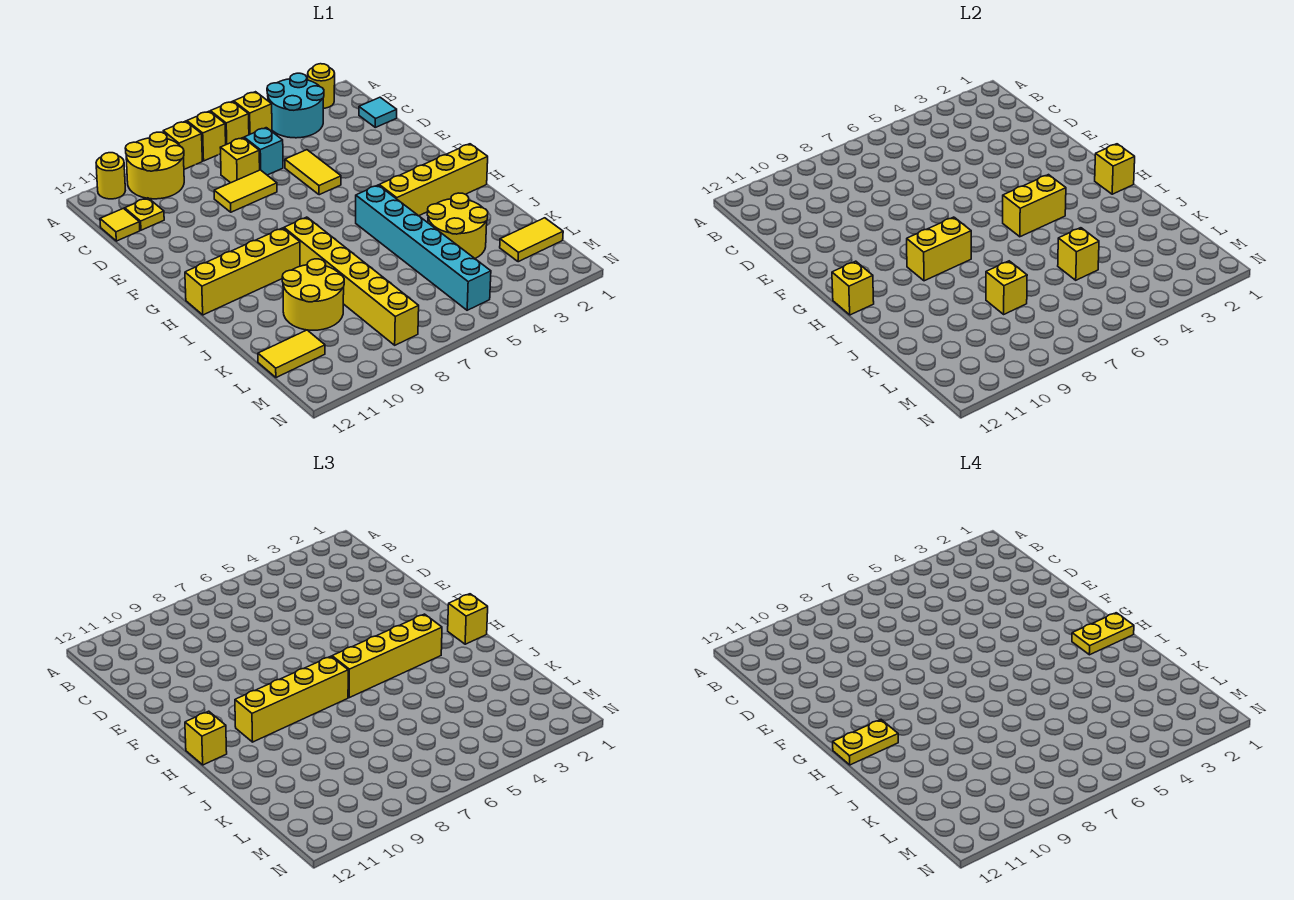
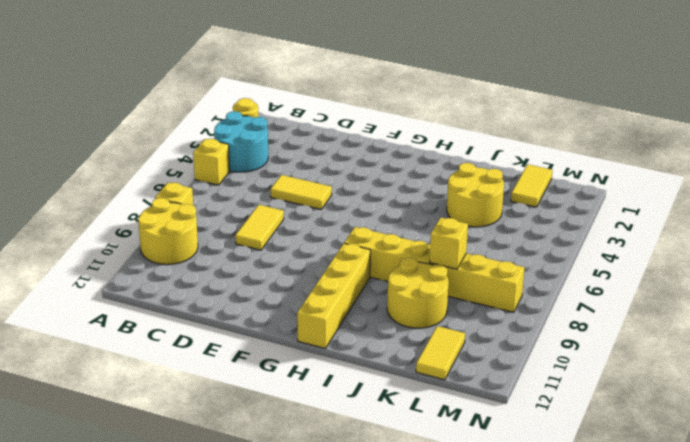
none -> yellow 1x1 brick [210,101,249,145]
none -> yellow 1x1 brick [187,111,226,161]
none -> yellow 1x1 round brick [96,153,125,199]
none -> cyan 1x1 tile [359,97,397,127]

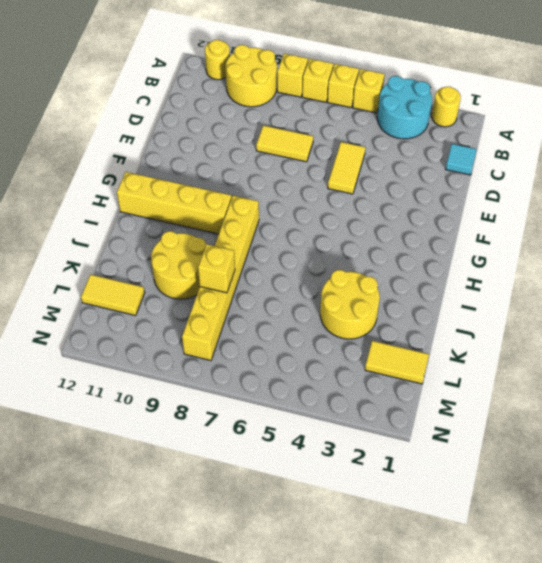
none -> cyan 1x1 brick [244,128,283,175]
none -> yellow 1x1 brick [220,138,260,183]
none -> yellow 1x1 plate [125,198,164,230]
none -> yellow 1x1 tile [100,208,140,241]

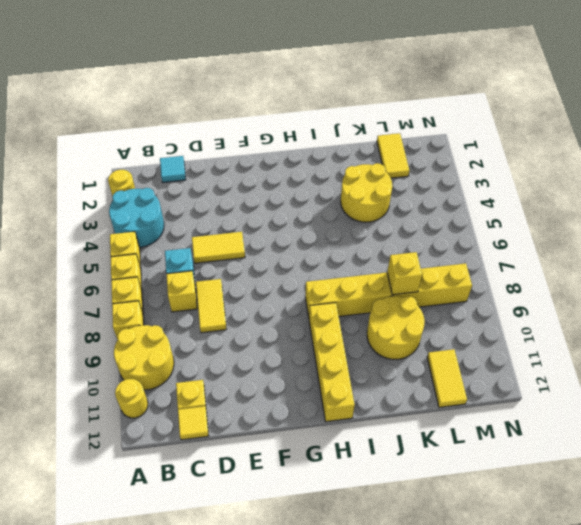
none -> yellow 1x4 brick [379,144,488,216]
none -> cyan 1x6 brick [356,185,491,310]
none -> yellow 1x1 brick [1095,144,1135,194]
none -> yellow 1x2 brick [1003,175,1066,237]

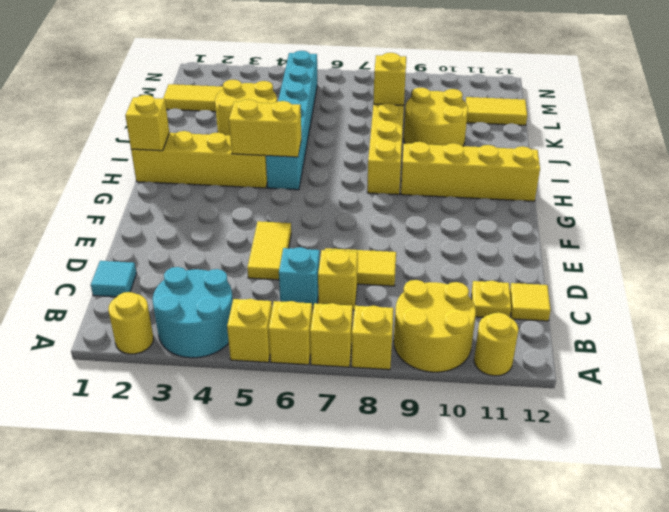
none -> yellow 1x2 brick [907,217,971,281]
none -> yellow 1x1 brick [832,261,874,315]
none -> yellow 1x1 brick [1058,228,1099,280]
none -> yellow 1x1 brick [448,594,488,644]

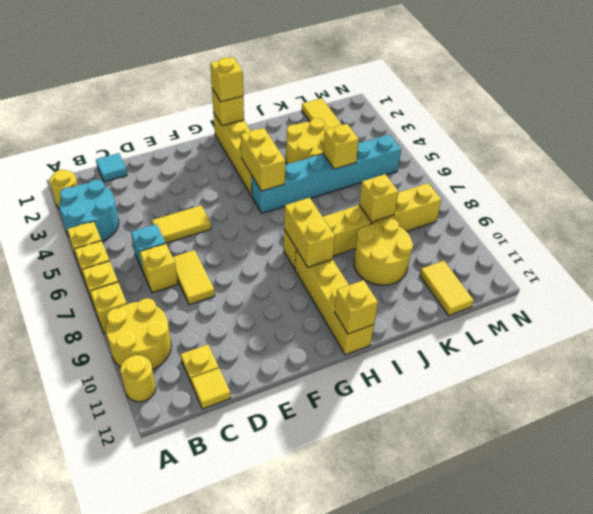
none -> yellow 1x4 brick [332,614,442,698]
none -> yellow 1x4 brick [235,656,348,742]
none -> yellow 1x1 brick [185,711,227,765]
none -> yellow 1x2 plate [1072,613,1134,655]

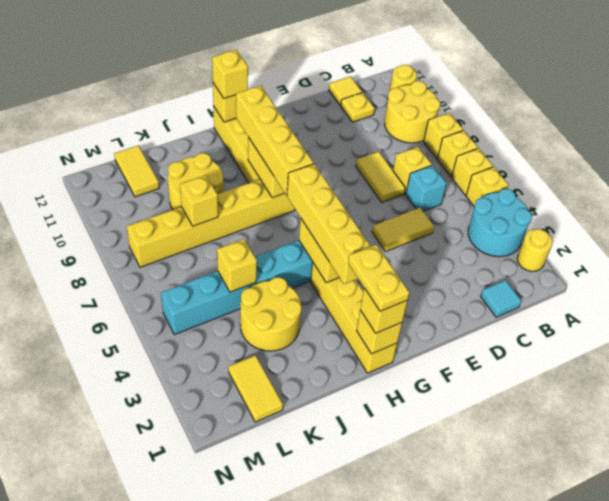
none -> yellow 1x2 plate [833,720,898,765]

